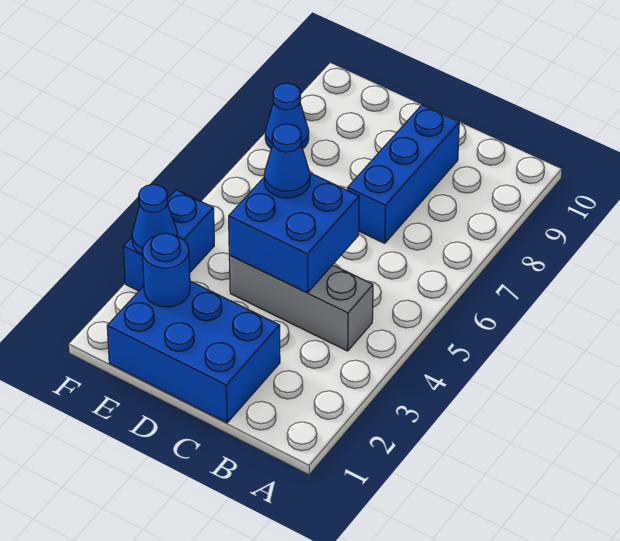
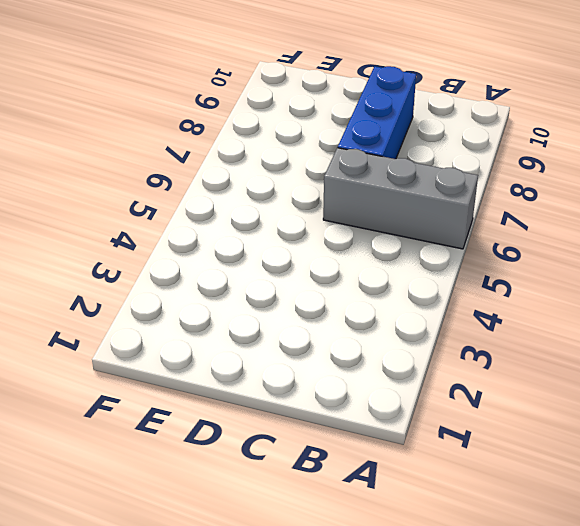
grey 1x3 brick [323,148,478,249] -> grey 1x3 brick moved to [229,255,373,351]
none -> blue 2x3 brick [107,281,280,423]
none -> blue 1x2 brick [123,190,214,291]

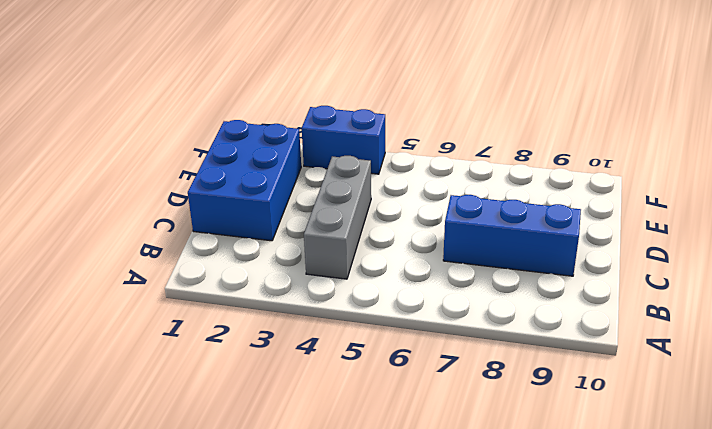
none -> blue 1x1 cone [265,83,309,149]
none -> blue 2x2 brick [229,173,359,293]

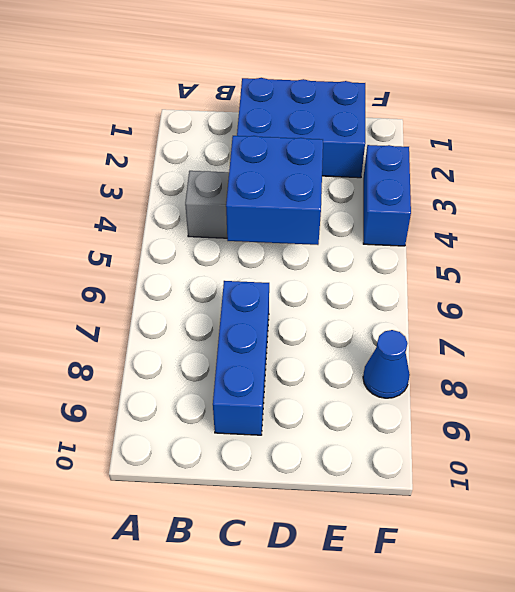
none -> blue 1x1 round brick [142,233,190,307]
none -> blue 1x1 cone [132,184,178,255]

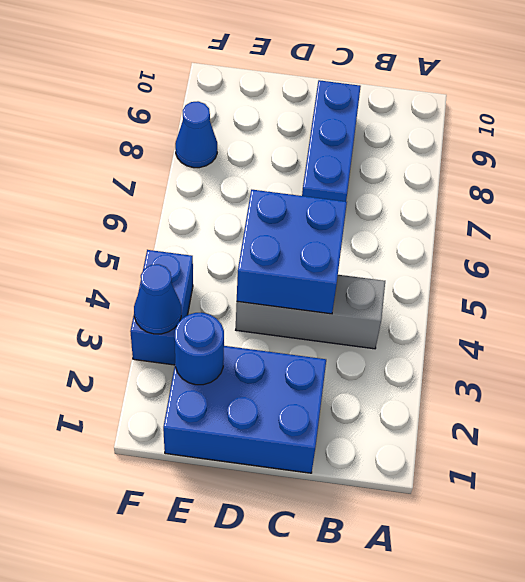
none -> blue 1x1 cone [264,124,310,198]

